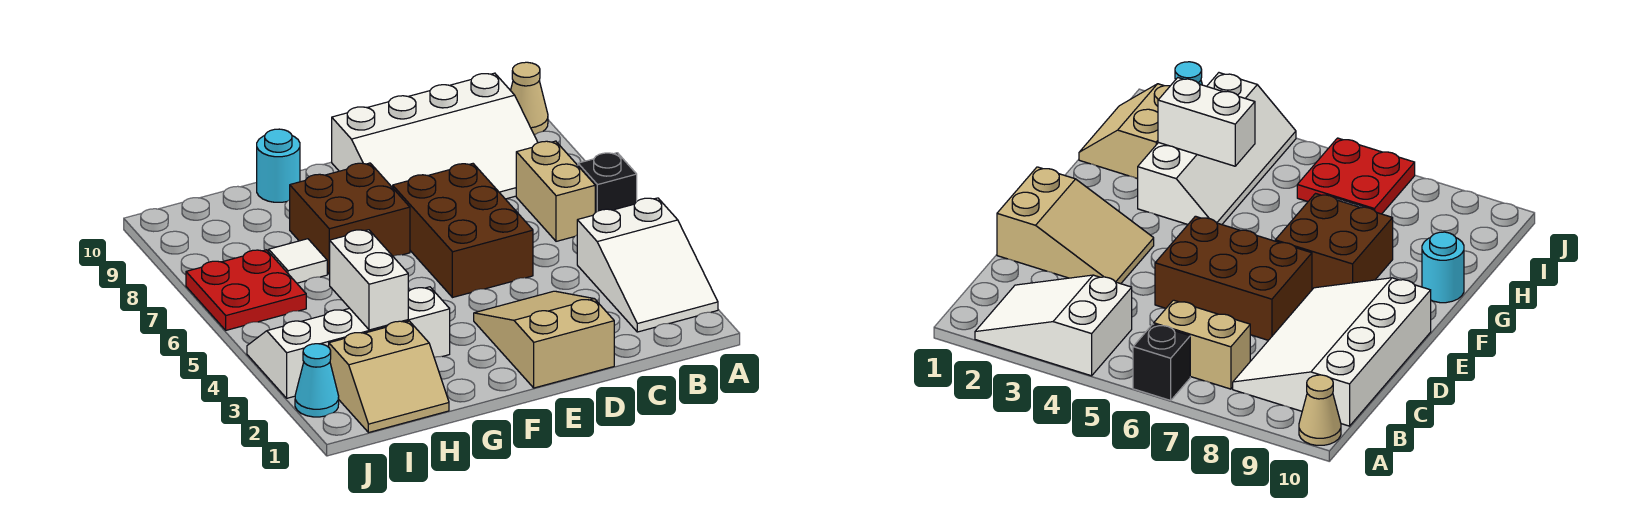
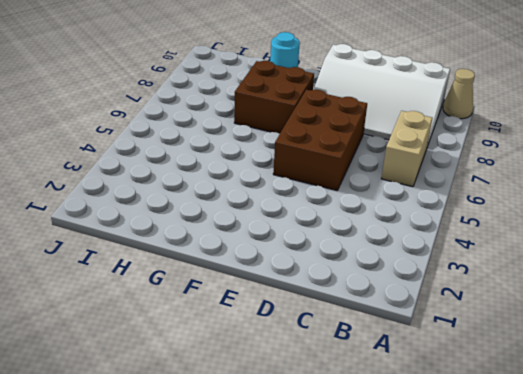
none -> white 2x3 slope [577,198,718,332]
none -> black 1x1 brick [578,153,637,212]
none -> tan 2x3 slope [474,291,614,388]

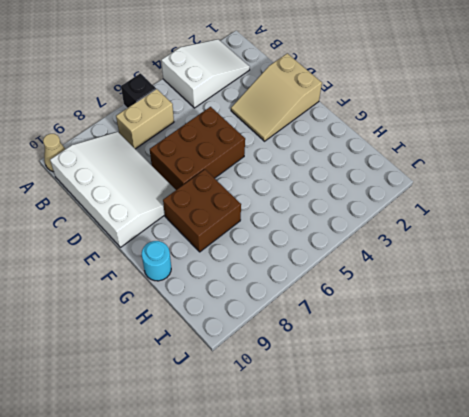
none -> white 2x4 slope [247,287,450,398]
none -> tan 2x2 slope [329,321,449,433]
none -> white 1x1 tile [269,239,327,283]

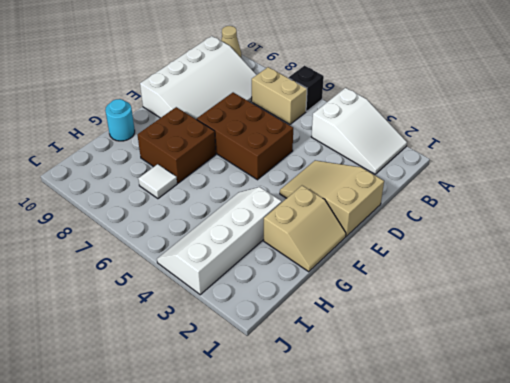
tan 2x2 slope [264,186,346,272] -> tan 2x2 slope moved to [329,321,449,433]
none -> red 2x2 plate [186,250,306,330]
none -> cyan 1x1 cone [295,344,339,417]
none -> white 1x2 brick [329,230,408,330]

